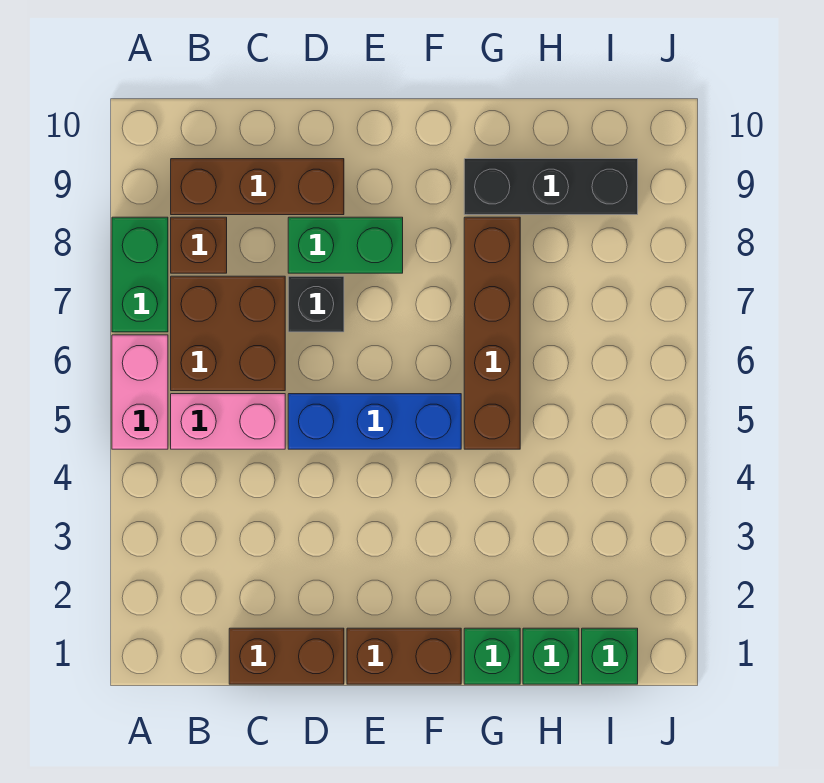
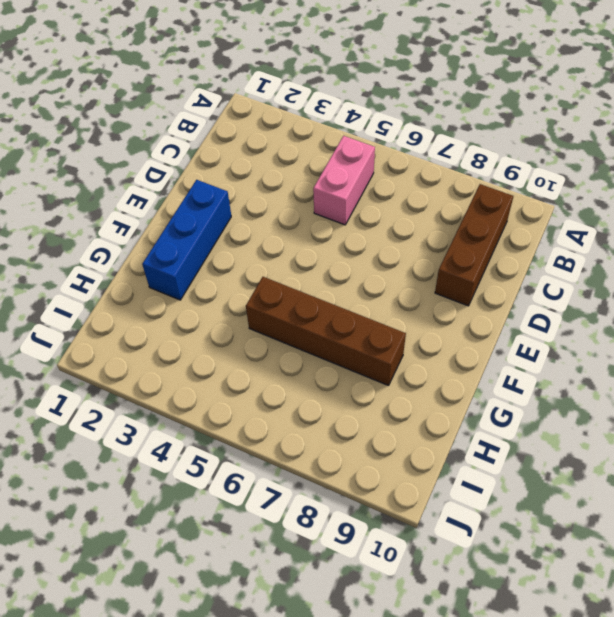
blue 1x3 brick [142,180,231,300] -> blue 1x3 brick moved to [288,394,461,449]
none -> pink 1x2 brick [112,335,168,449]
none -> green 1x2 brick [112,217,168,332]
none -> brown 2x2 brick [171,276,285,391]

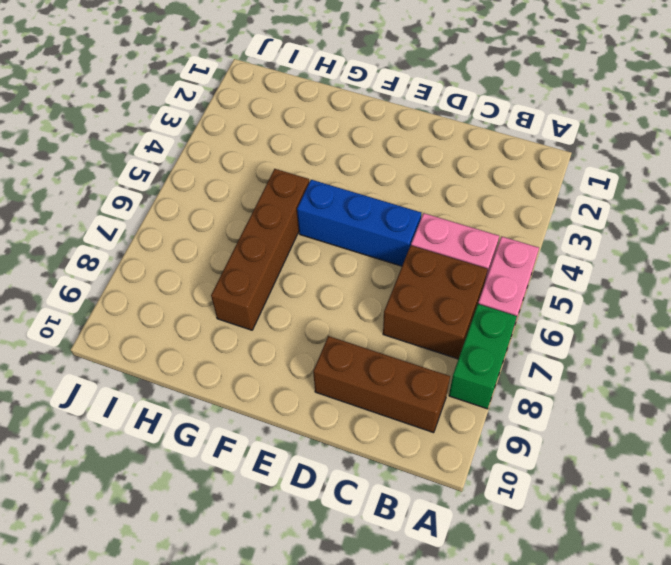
none -> brown 1x1 brick [171,217,227,273]
none -> brown 1x2 brick [229,628,344,684]
none -> black 1x1 brick [288,276,344,332]

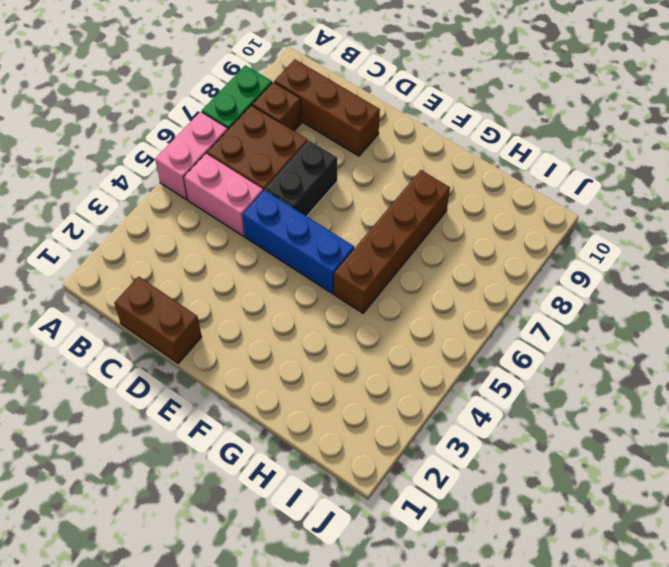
black 1x2 brick [266,140,337,216] -> black 1x1 brick [288,276,344,332]
none -> green 1x2 brick [288,217,403,273]
none -> brown 1x2 brick [347,628,461,684]
none -> green 1x1 brick [464,628,520,684]

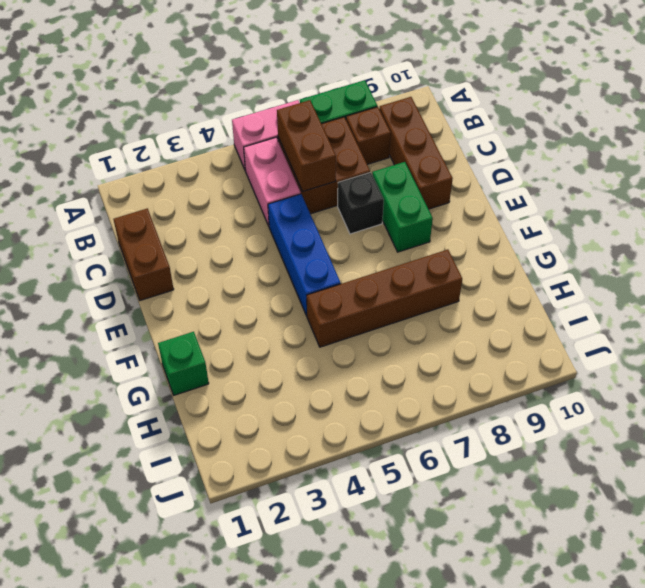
brown 1x2 brick [277,100,336,192] -> brown 1x2 brick moved to [347,628,461,684]
none -> black 1x3 brick [464,159,638,215]
none -> green 1x1 brick [523,628,579,684]
none -> green 1x1 brick [582,628,638,684]

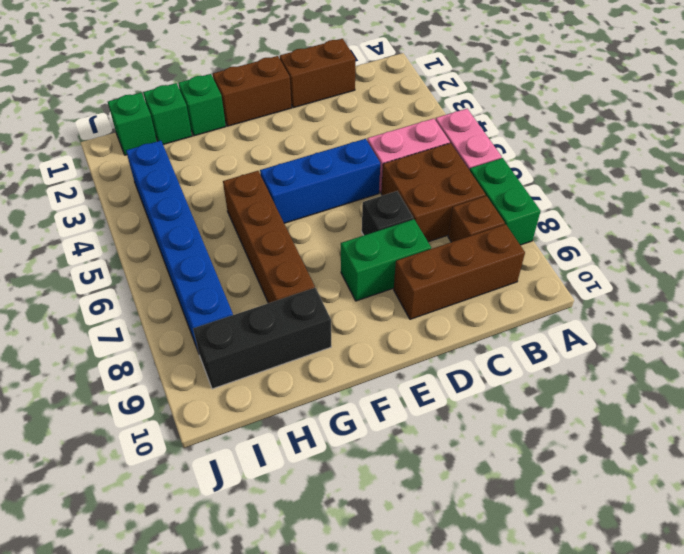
blue 1x6 brick [126,141,233,353] -> none

